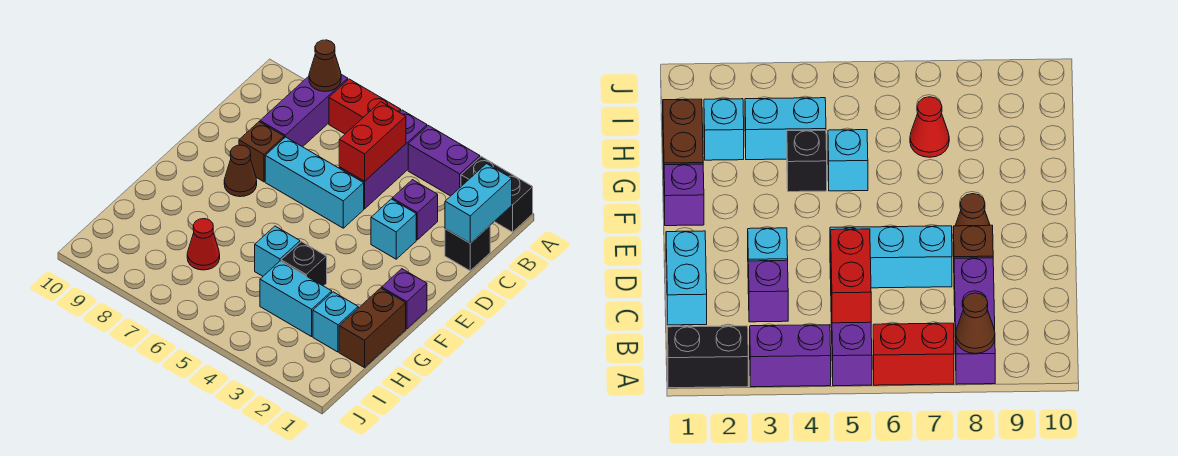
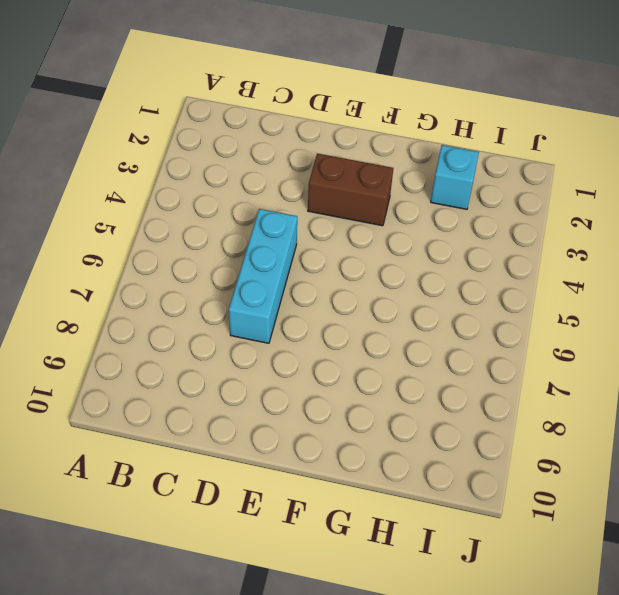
brown 1x2 brick [308,153,393,226] -> brown 1x2 brick moved to [339,288,406,368]
none -> black 1x2 brick [461,157,533,232]
none -> purple 1x2 brick [408,126,480,196]
none -> purple 1x3 brick [339,110,427,209]

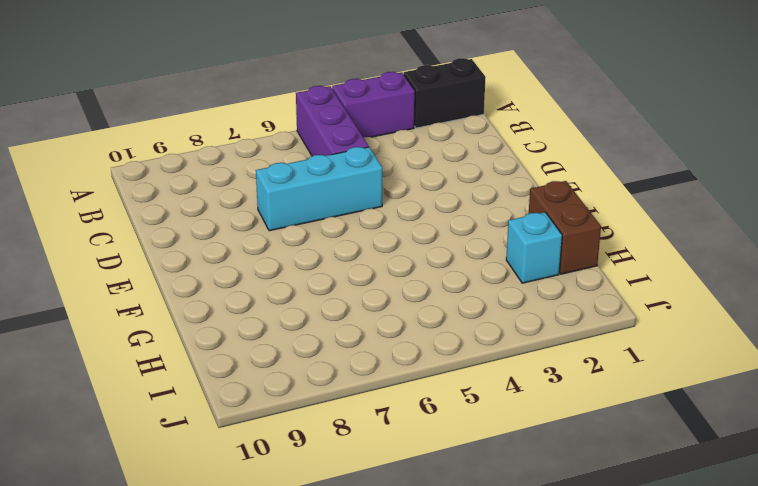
none -> red 1x2 brick [329,79,401,134]
none -> purple 1x3 brick [260,75,348,147]
none -> black 1x1 brick [445,226,490,271]

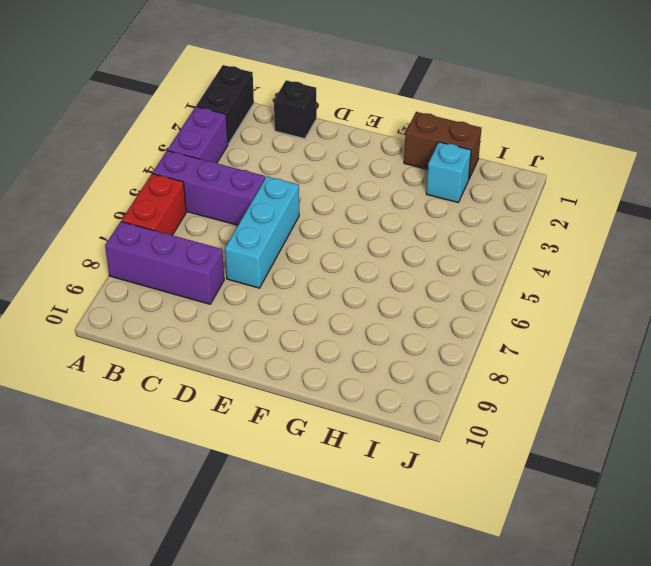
none -> purple 1x1 brick [392,180,438,240]
none -> cyan 1x1 brick [371,199,416,259]
none -> brown 1x1 brick [239,122,284,182]

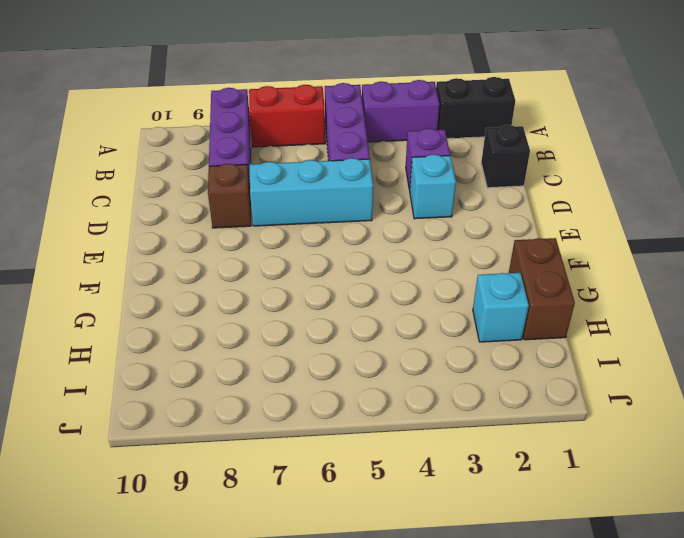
none -> brown 1x1 cone [224,145,257,197]
none -> purple 1x1 brick [382,269,427,329]
none -> black 1x1 brick [281,242,327,286]

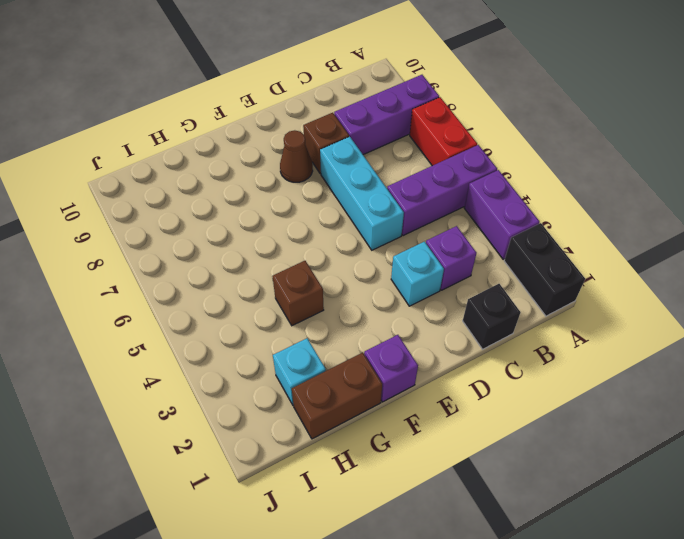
brown 1x1 brick [273,261,324,326] -> black 1x1 brick [281,242,327,286]
none -> cyan 1x1 brick [255,226,300,276]
none -> cyan 1x2 brick [260,261,332,337]
none -> red 1x1 cone [187,219,220,270]

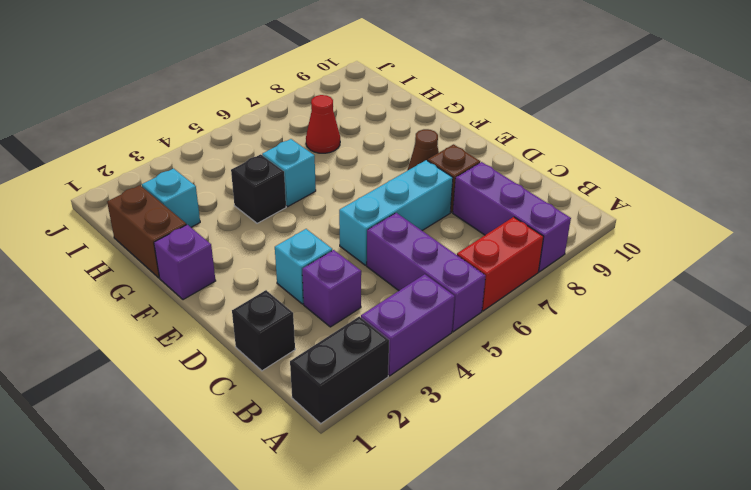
none -> cyan 1x2 brick [260,261,332,337]
none -> brown 1x1 cone [309,40,341,91]
none -> cyan 1x2 brick [445,164,512,243]

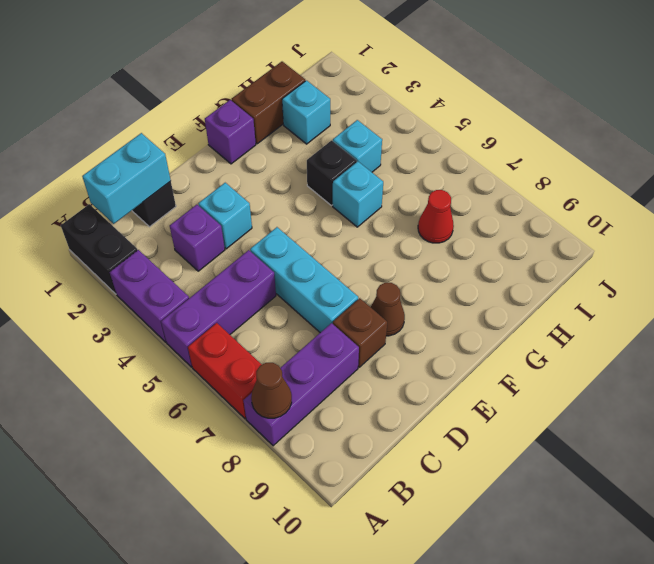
cyan 1x1 brick [333,120,382,172] -> cyan 1x2 brick [260,261,332,337]
none -> red 1x2 brick [339,102,406,181]

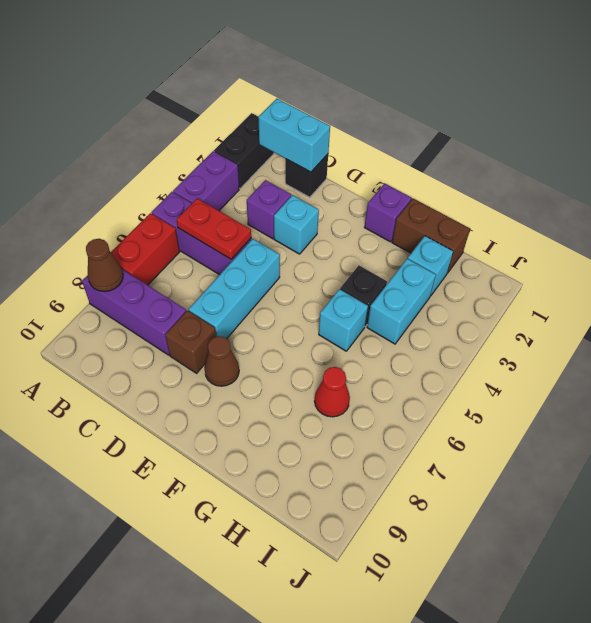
red 1x2 plate [177,199,251,259] -> red 1x2 brick [339,102,406,181]

